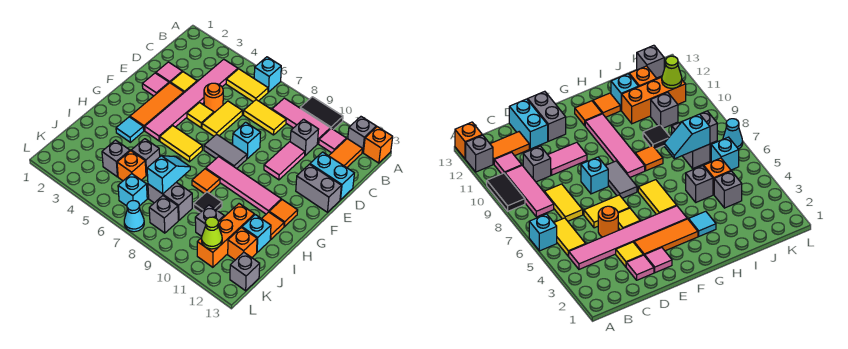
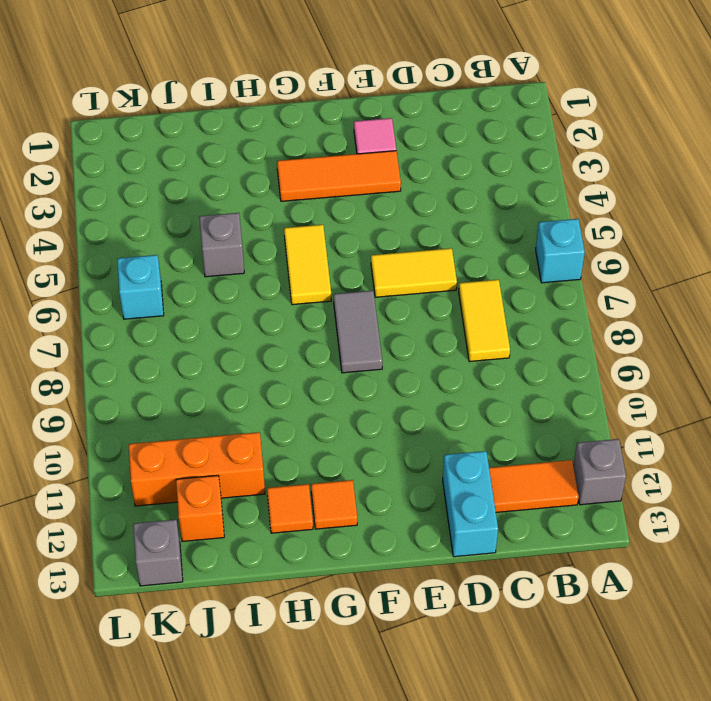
none -> black 1x2 tile [301,97,343,130]
none -> orange 1x1 brick [363,127,393,163]
none -> pink 1x6 tile [145,59,238,141]
none -> yellow 1x2 tile [226,69,268,102]

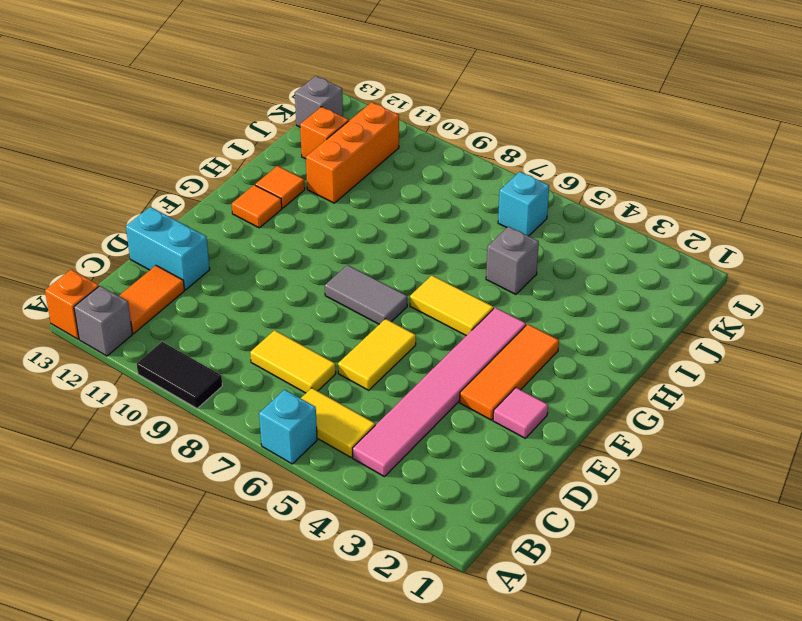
none -> pink 1x3 tile [272,98,330,144]
none -> pink 1x1 tile [319,128,346,153]
none -> grey 1x1 brick [290,119,319,156]
none -> pink 1x1 tile [156,62,182,83]

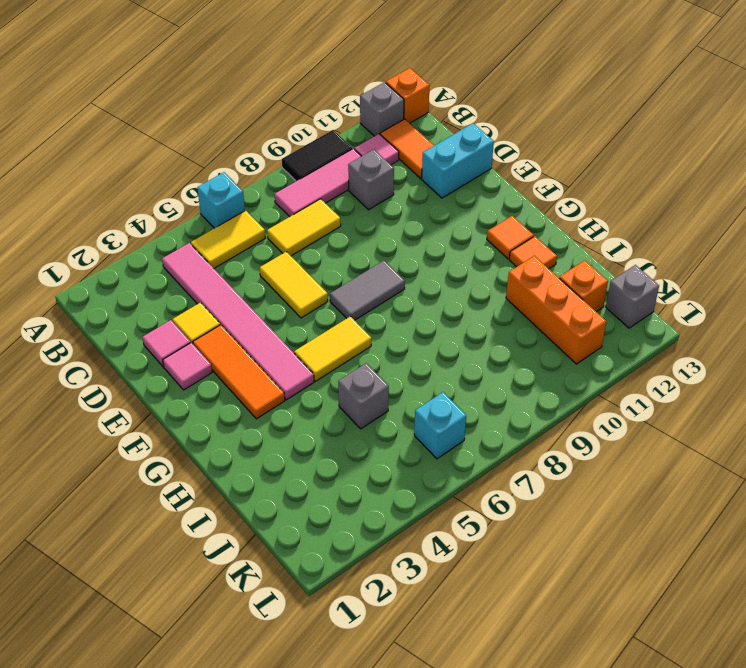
none -> orange 1x1 round brick [204,83,223,113]
none -> pink 1x2 tile [264,142,305,180]
none -> yellow 1x1 tile [187,103,214,128]
none -> cyan 1x1 brick [233,122,261,159]

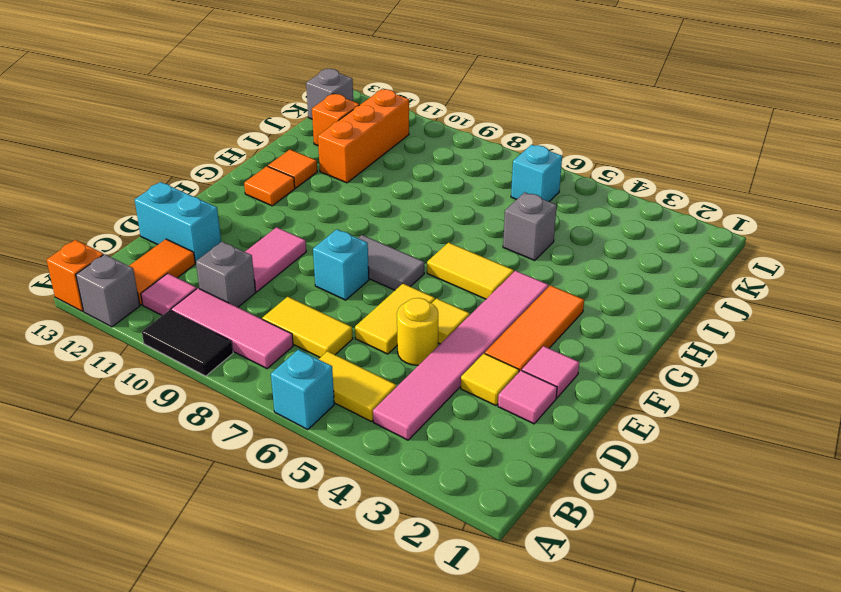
yellow 1x1 round brick [397,298,438,365] -> orange 1x1 round brick [204,83,223,113]
none -> grey 1x2 brick [296,164,341,212]
none -> pink 1x4 tile [206,157,281,214]
none -> cyan 1x1 tile [116,117,144,142]
none -> orange 1x1 tile [192,169,220,194]

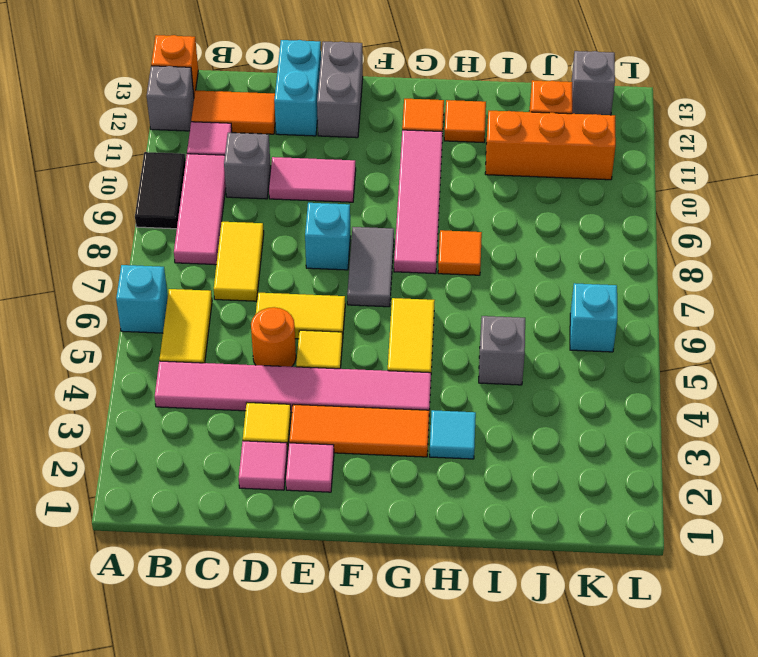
none -> black 1x1 tile [194,192,222,212]
none -> cyan 1x1 brick [242,215,271,252]
none -> grey 1x1 brick [102,140,130,177]
none -> orange 1x1 brick [117,151,146,181]

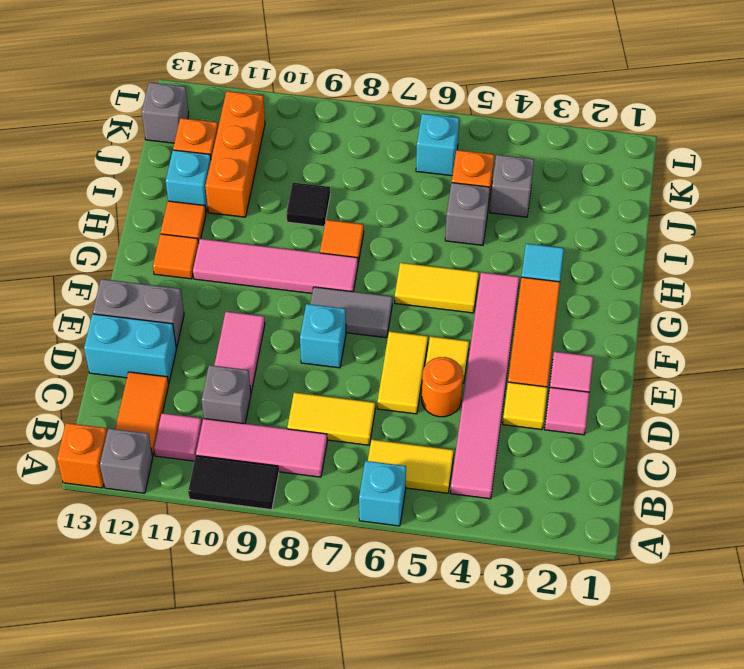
none -> grey 1x2 brick [148,182,192,220]
none -> grey 1x1 brick [195,205,224,236]
none -> grey 1x1 brick [149,196,178,233]
none -> cyan 1x1 cone [124,201,144,232]

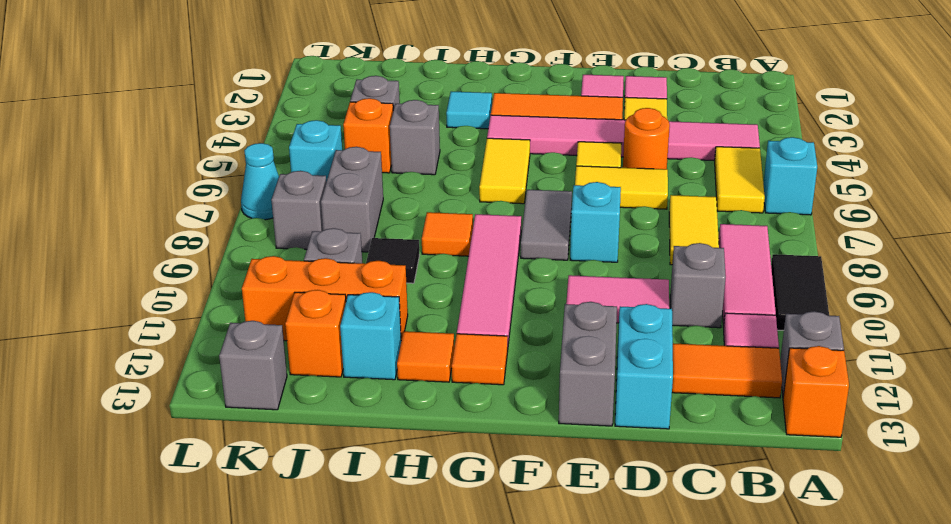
none -> cyan 1x2 slope [147,156,190,194]
none -> lime 1x1 cone [202,217,222,249]

